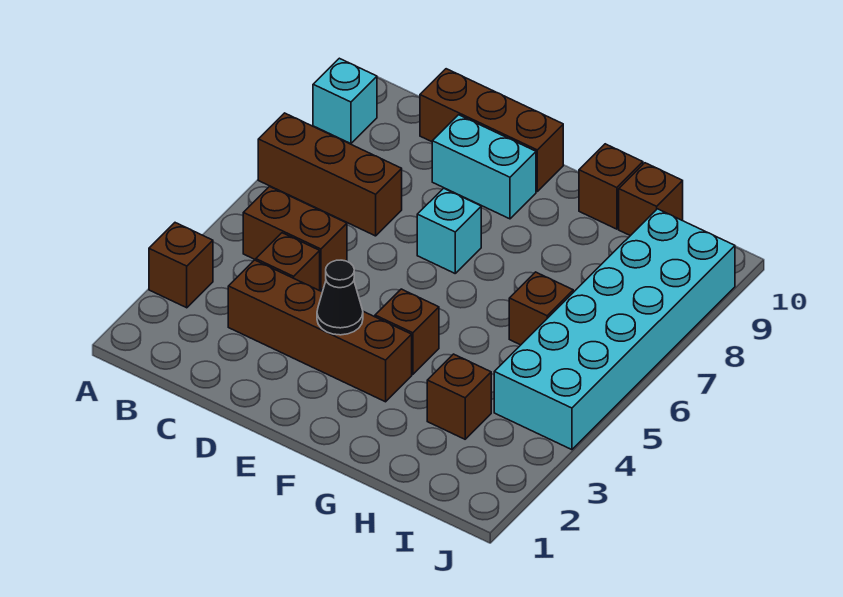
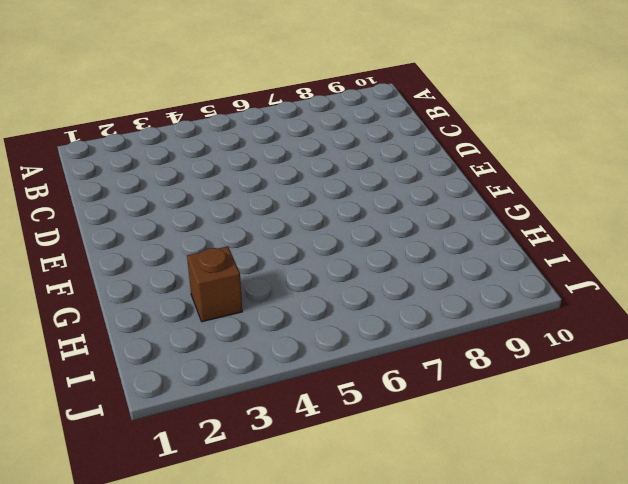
none -> brown 1x1 brick [149,223,213,308]
none -> brown 1x3 brick [258,113,402,236]
none -> cyan 1x1 brick [313,58,377,144]

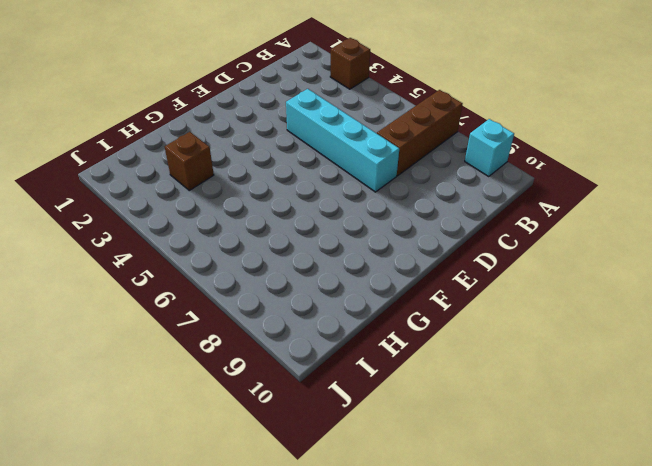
cyan 1x4 brick [286,89,399,192] -> none
none -> brown 1x2 brick [243,187,347,291]
none -> brown 1x4 brick [228,260,412,402]
none -> brown 1x1 brick [256,233,320,291]

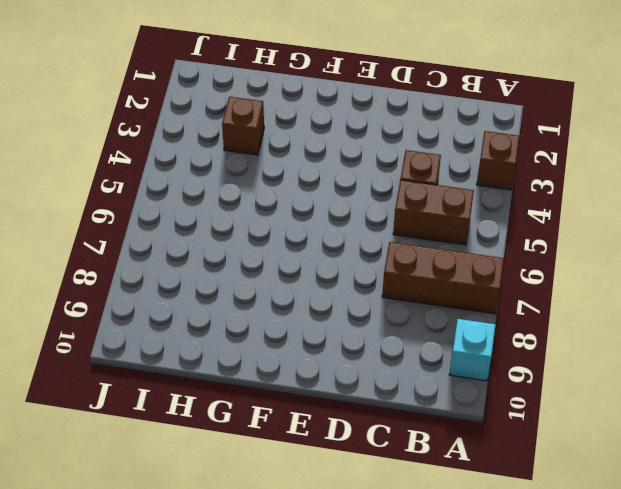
none -> brown 1x4 brick [228,260,412,402]
none -> brown 1x3 brick [420,69,563,191]
none -> cyan 1x2 brick [432,115,536,219]

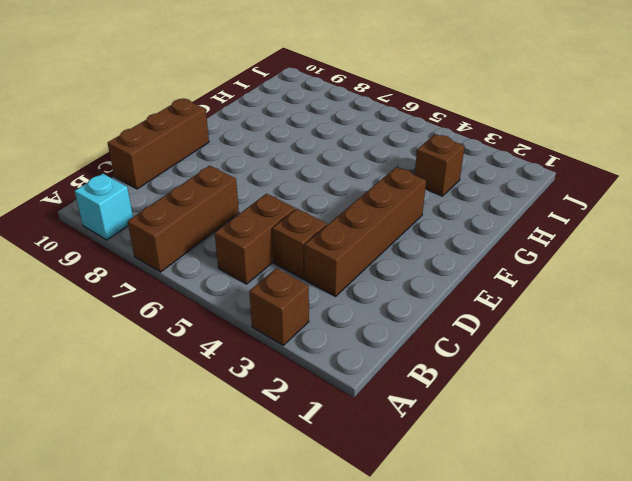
none -> cyan 1x2 brick [432,115,536,219]
none -> cyan 1x1 brick [417,188,481,273]
none -> brown 1x1 brick [375,289,439,374]

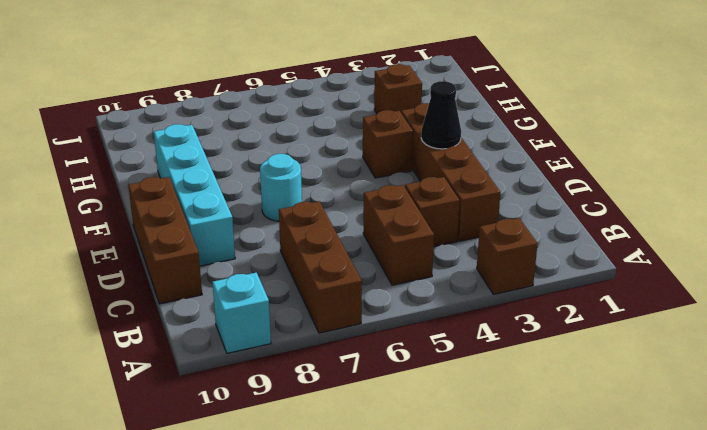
cyan 1x4 brick [154,124,235,266] -> cyan 1x2 brick [432,115,536,219]
cyan 1x1 round brick [260,154,302,221] -> cyan 1x1 brick [417,188,481,273]
none -> brown 1x1 brick [579,144,643,229]
none -> brown 1x1 brick [509,272,573,345]
none -> brown 1x1 brick [619,163,683,236]

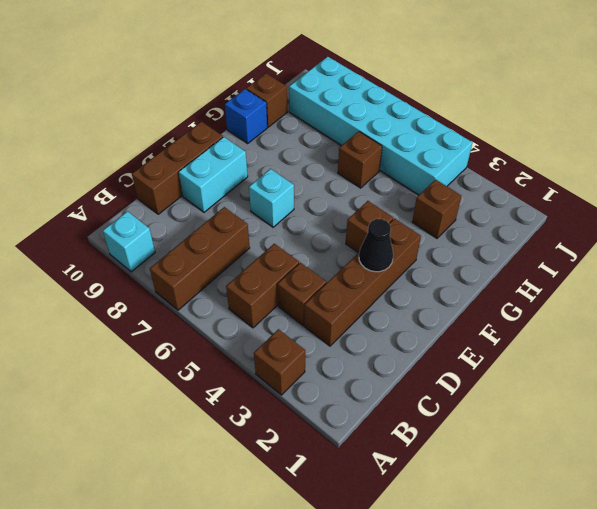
blue 1x1 brick [225,89,267,143] -> brown 1x1 brick [579,144,643,229]

